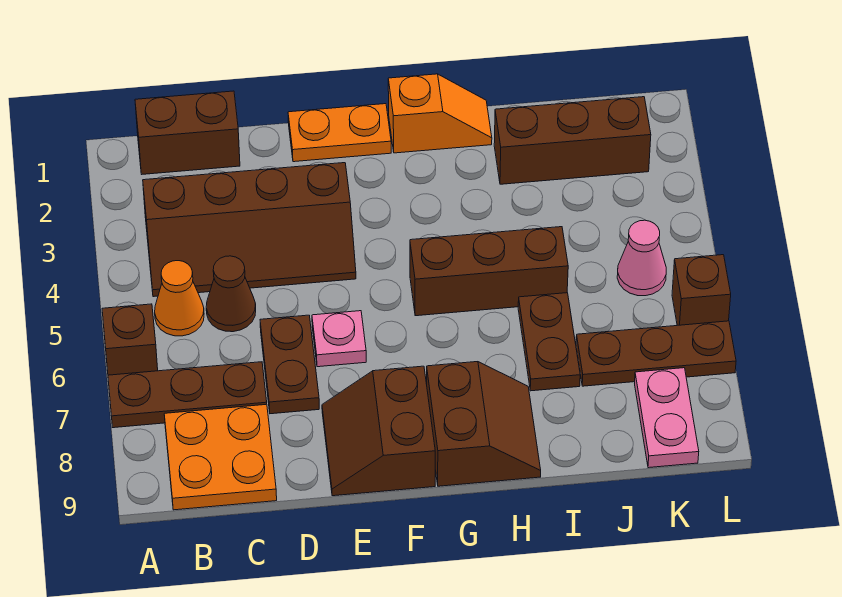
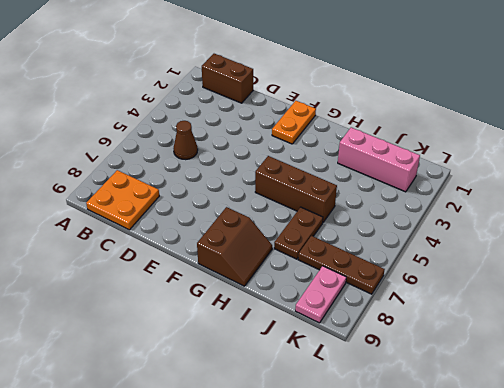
orange 1x2 plate [272,101,316,144] -> orange 1x2 plate turned to [288,104,391,162]
pink 1x3 brick [338,127,420,192] -> brown 1x3 brick [494,97,651,184]
none -> brown 1x1 brick [102,304,158,375]
none -> brown 1x3 plate [108,362,267,428]
none -> brown 2x4 slope [143,163,356,297]

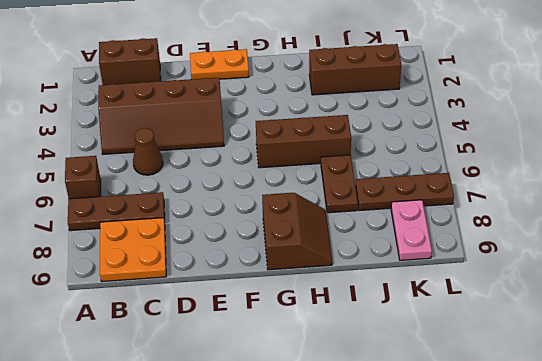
none -> orange 1x1 cone [155,261,204,336]
none -> brown 1x2 plate [260,315,319,414]
none -> pink 1x1 plate [312,311,366,367]

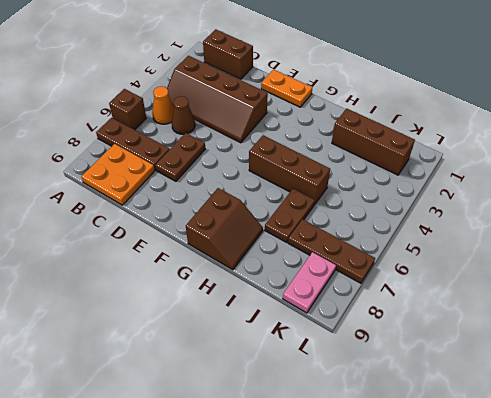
none -> pink 1x1 plate [312,311,366,367]
none -> brown 2x2 slope [322,366,435,496]
none -> orange 1x2 slope [388,74,492,153]

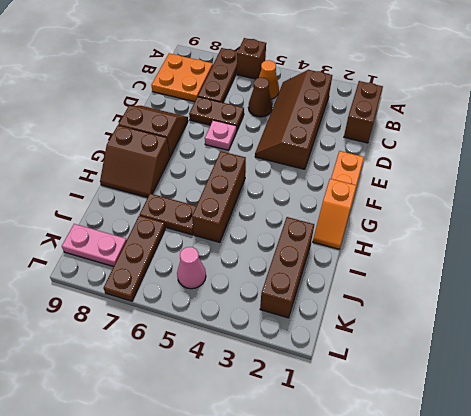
none -> brown 1x1 brick [672,255,731,325]

